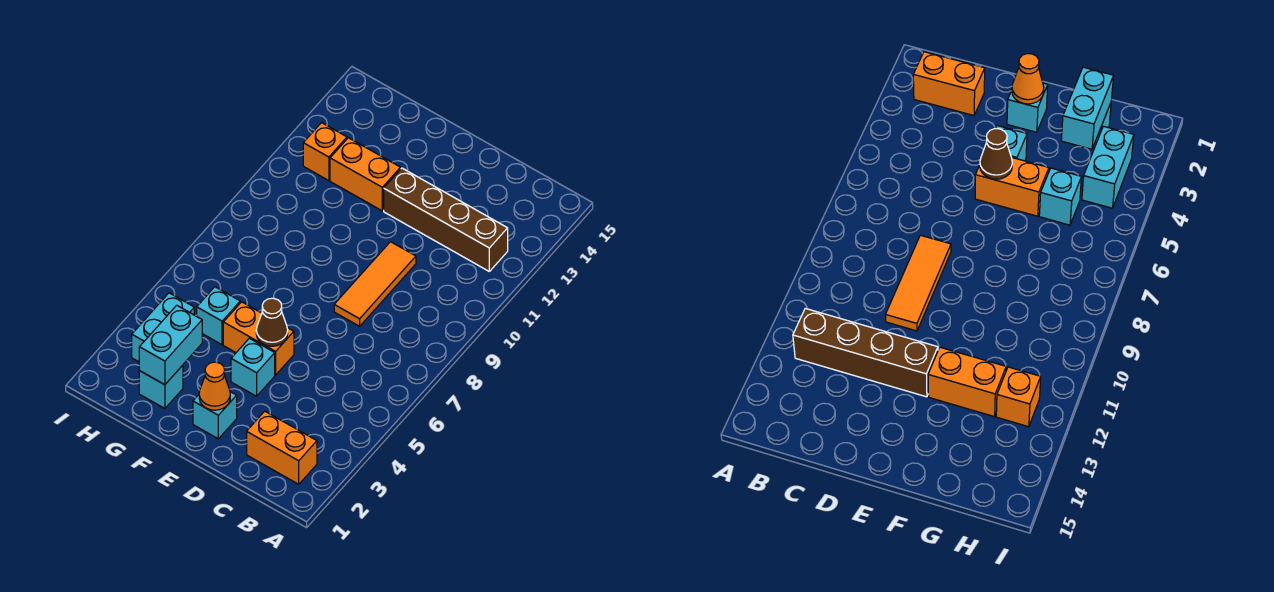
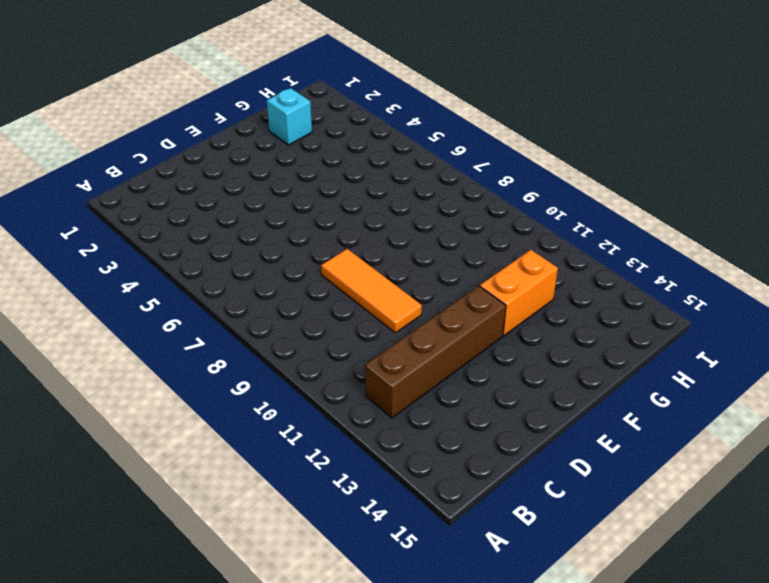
none -> orange 1x2 brick [247,411,317,484]
none -> cyan 1x1 brick [193,392,237,439]
none -> cyan 1x1 brick [231,338,275,396]

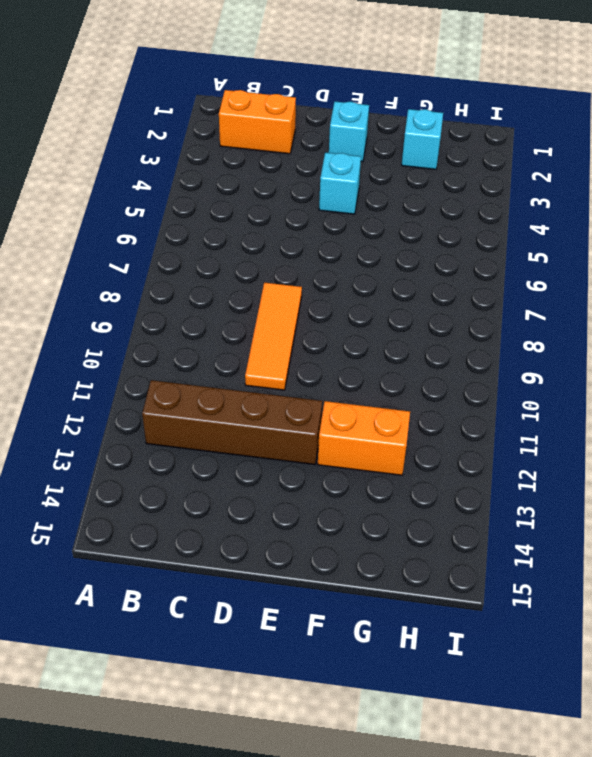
none -> orange 1x2 brick [223,302,294,375]
none -> cyan 1x1 brick [197,287,240,345]
none -> cyan 1x2 brick [132,293,194,362]

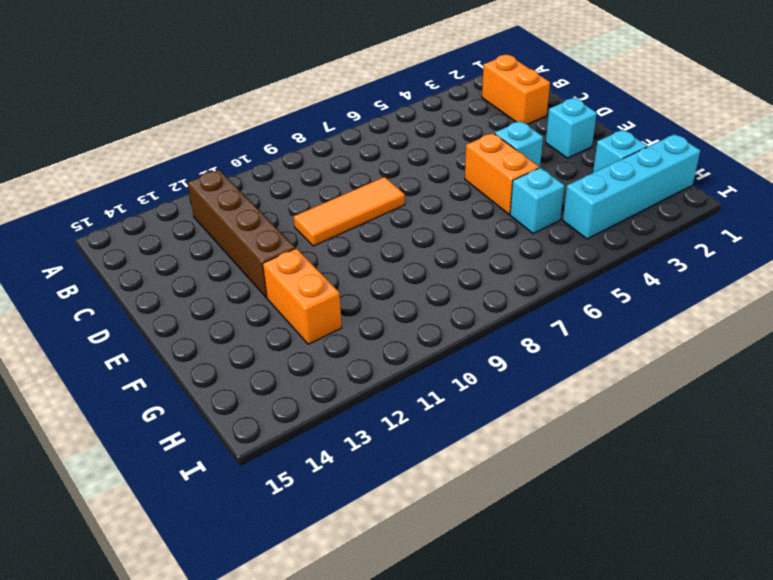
cyan 1x4 brick [563,134,700,239] -> cyan 1x2 brick [132,293,194,362]
none -> orange 1x1 brick [303,123,347,181]
none -> orange 1x1 cone [199,362,230,410]
none -> brown 1x1 cone [256,298,288,346]

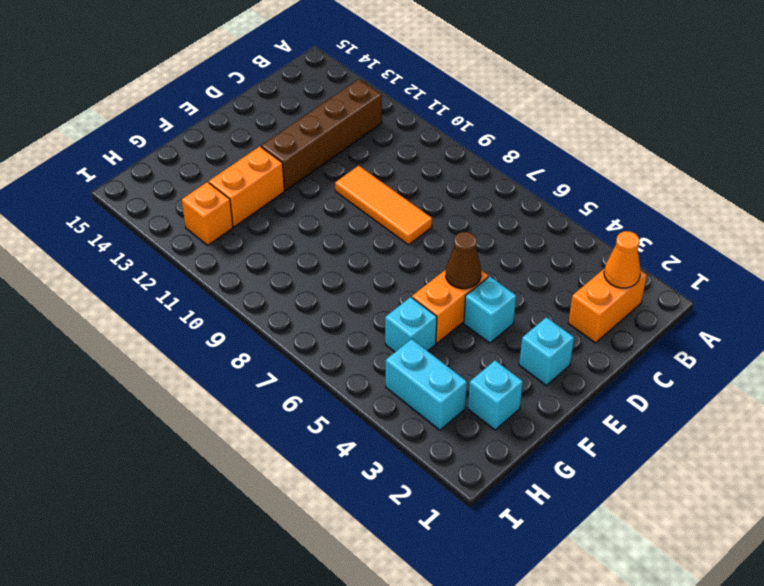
orange 1x1 cone [604,231,641,288] -> orange 1x1 cone moved to [199,362,230,410]
none -> cyan 1x2 brick [139,305,202,385]

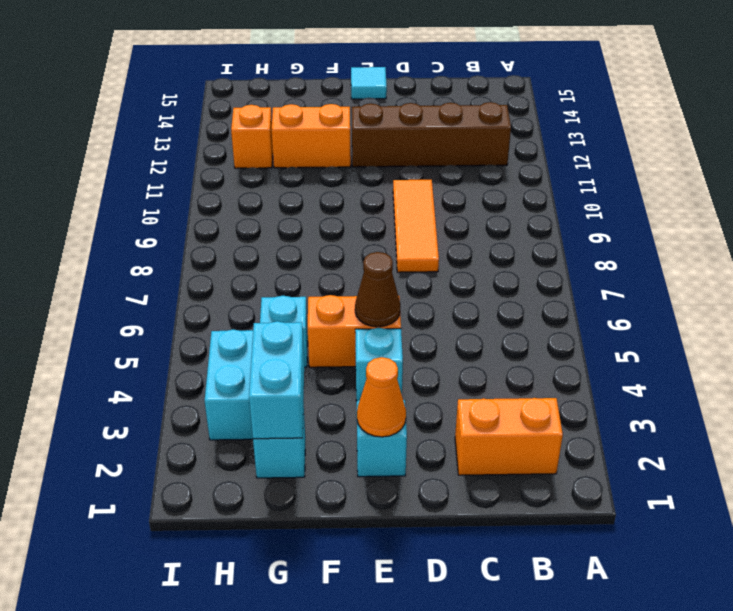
cyan 1x1 tile [351,67,387,99] -> none

